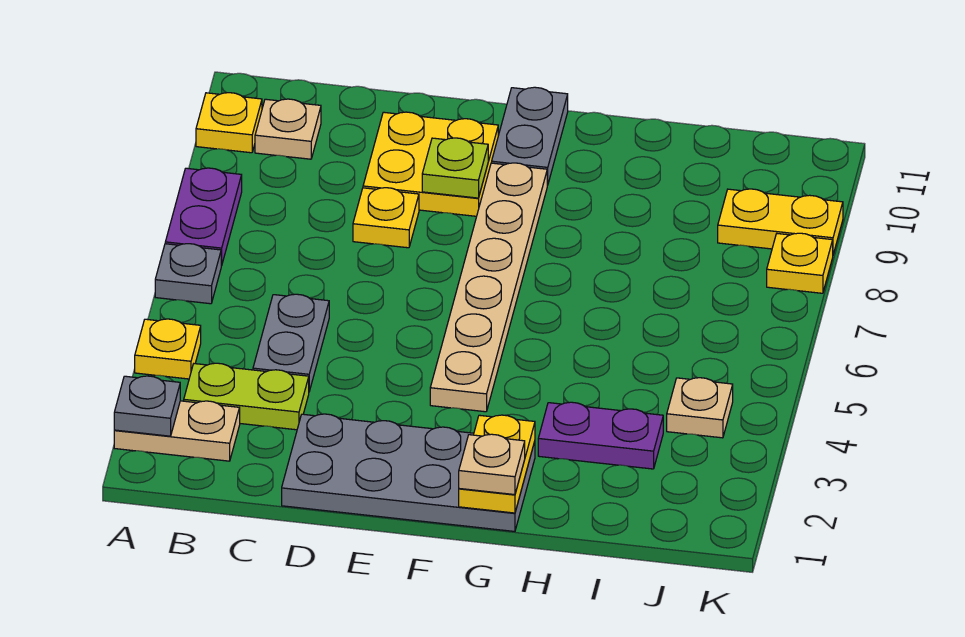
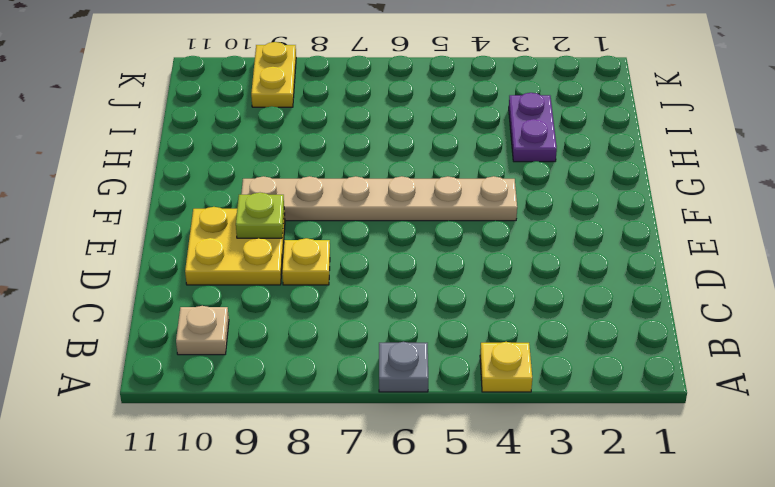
none -> tan 1x2 plate [114,401,240,461]
none -> purple 1x2 plate [165,168,242,266]
none -> yellow 1x1 plate [196,93,262,153]

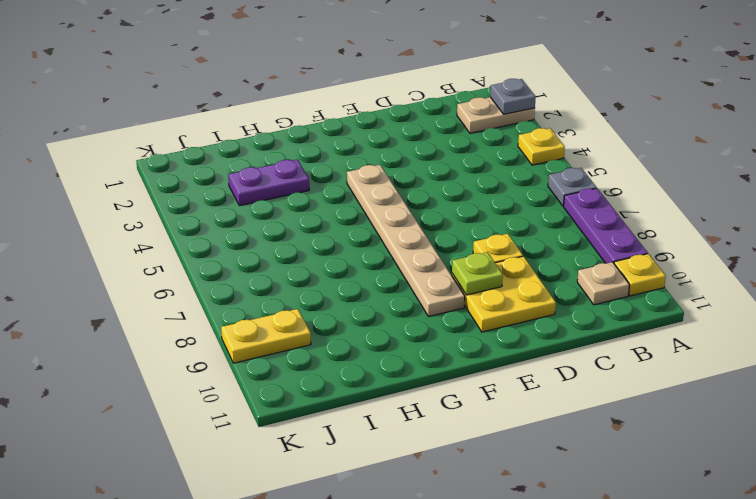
purple 1x3 plate [564,188,648,264] -> purple 1x2 plate [165,168,242,266]
none -> lime 1x2 plate [184,363,309,430]
none -> grey 1x2 plate [253,294,329,391]
none -> grey 2x4 plate [282,414,535,531]

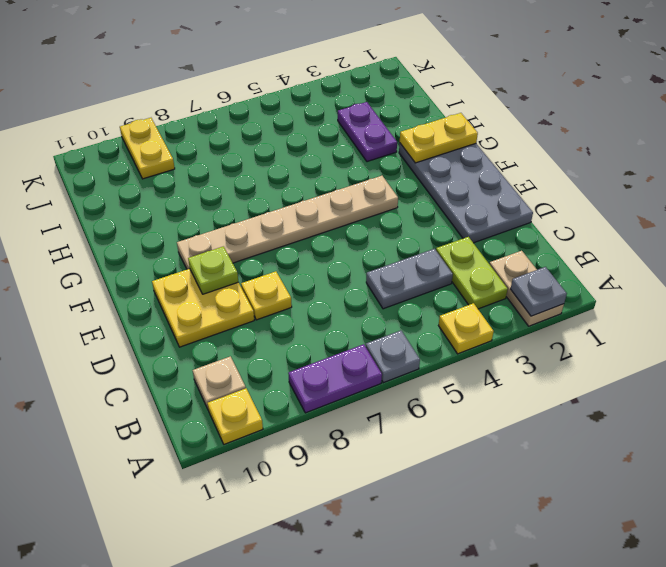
none -> grey 1x2 plate [492,87,568,185]
none -> tan 1x1 plate [667,378,733,438]
none -> yellow 1x1 plate [767,233,833,293]

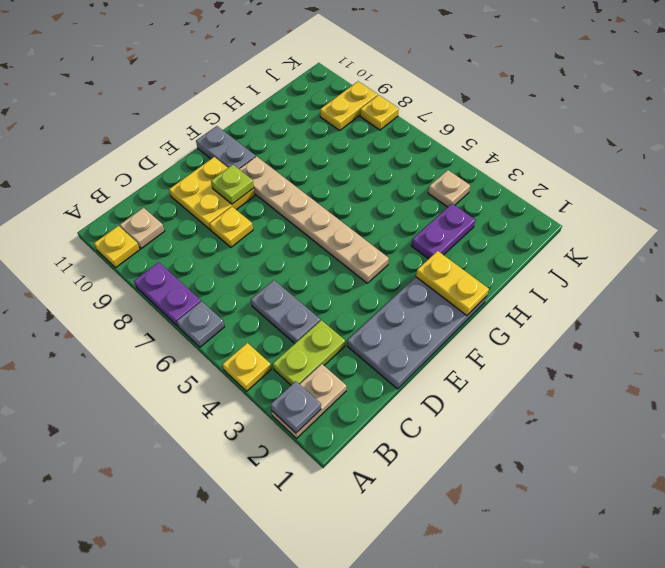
none -> tan 1x1 plate [459,434,525,495]

